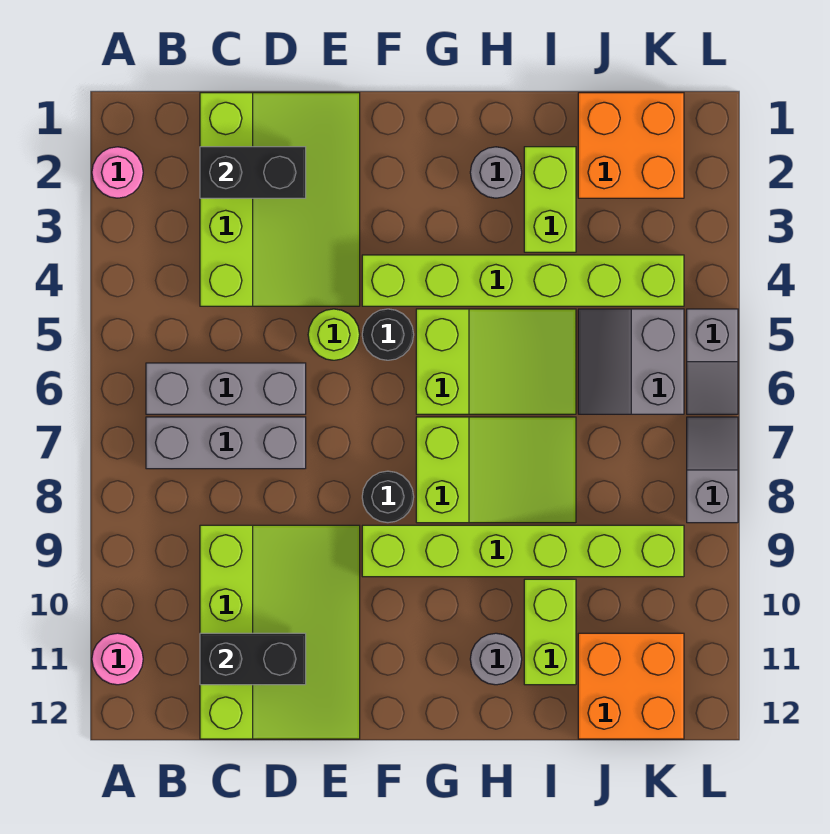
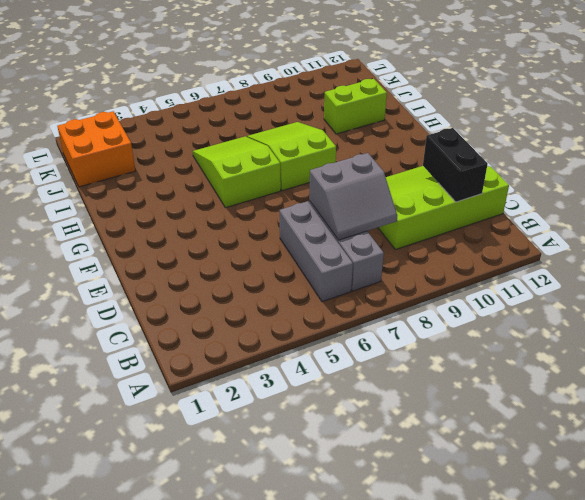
grey 2x2 slope [309,153,397,240] -> grey 2x2 slope moved to [578,309,684,414]
none -> pink 1x1 round brick [92,147,143,198]
none -> pink 1x1 round brick [92,633,143,685]
none -> lime 3x4 slope [200,93,360,306]

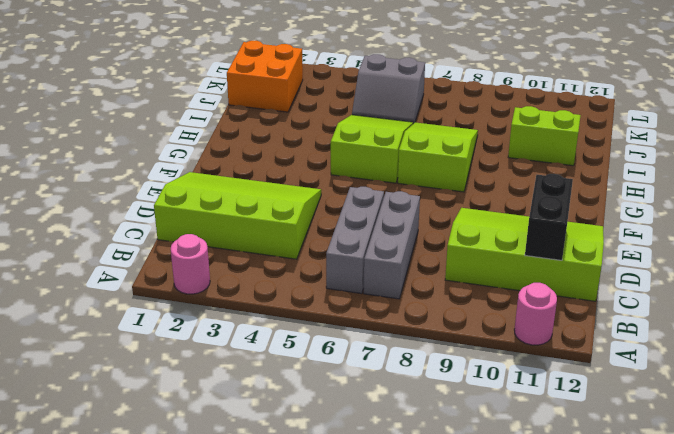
none -> lime 1x1 round brick [308,309,360,360]
none -> lime 1x6 brick [362,255,684,306]
none -> black 1x1 round brick [362,309,414,360]

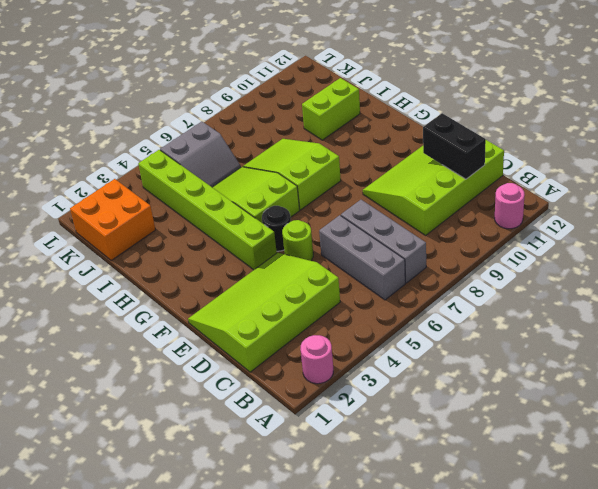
none -> black 1x1 round brick [362,471,414,523]
none -> lime 1x6 brick [362,525,684,577]
none -> grey 1x1 round brick [470,147,522,198]

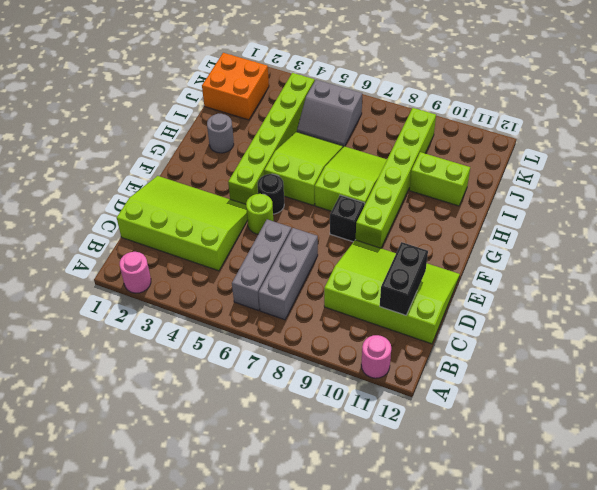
black 1x1 brick [330,195,365,242] -> black 1x1 round brick [362,471,414,523]
none -> grey 1x1 round brick [470,633,522,685]
none -> lime 1x2 brick [524,147,576,252]
none -> orange 2x2 brick [578,633,684,739]

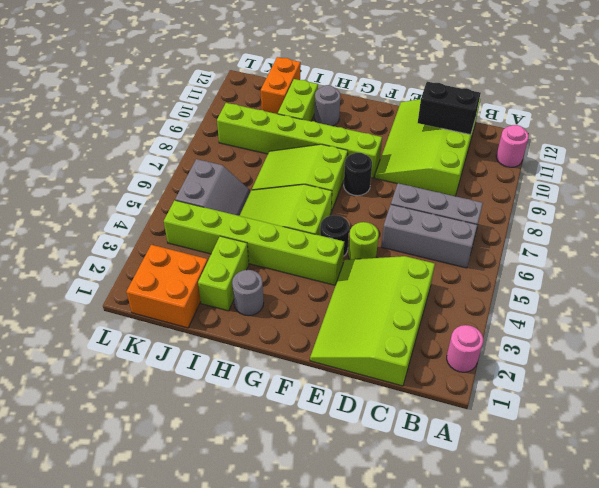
orange 1x2 brick [261,57,301,114] -> orange 2x2 brick [578,633,684,739]
none -> grey 1x2 slope [687,309,738,414]
none -> grey 1x2 slope [687,417,738,523]
none -> black 1x2 brick [200,147,306,198]

